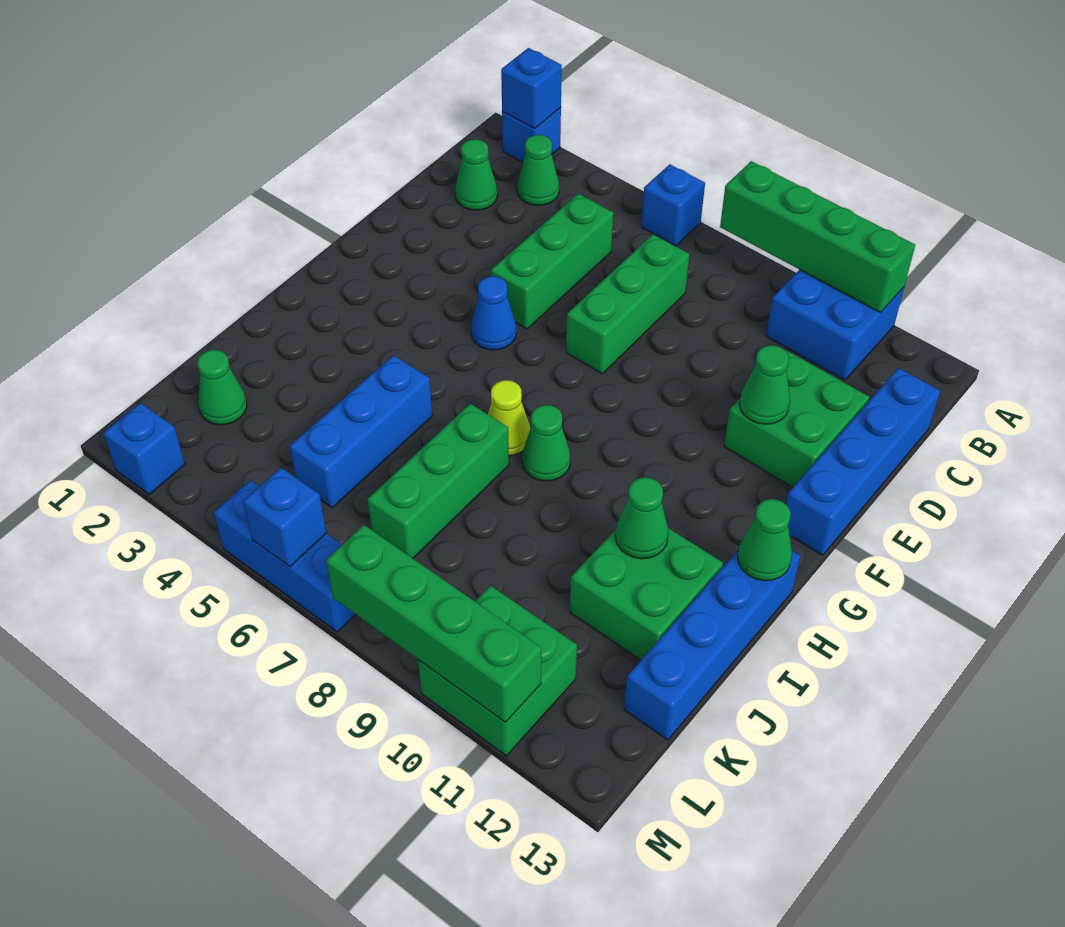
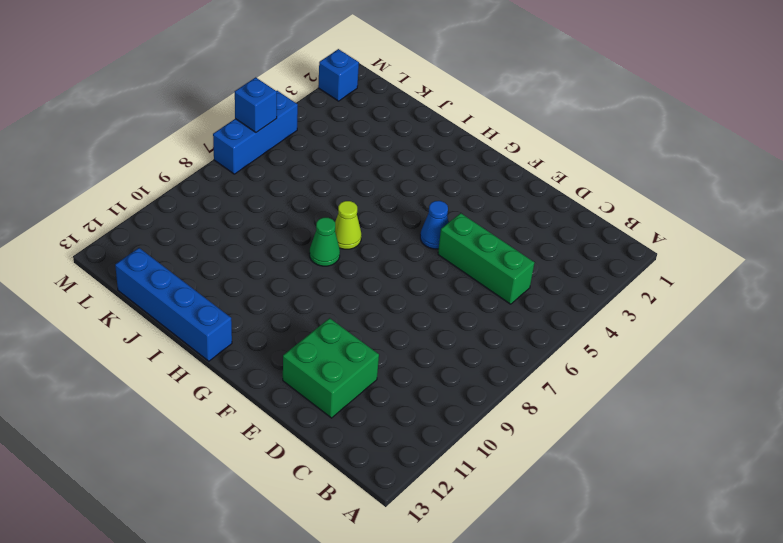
none -> blue 1x1 brick [502,107,561,162]
none -> blue 1x1 brick [641,164,705,246]
none -> blue 2x2 brick [766,270,904,380]

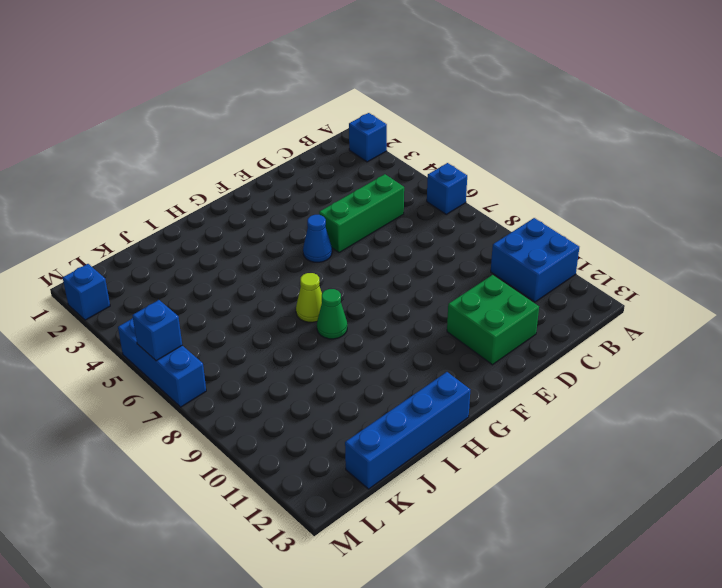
none -> green 1x1 cone [517,135,559,205]
none -> green 1x1 cone [455,139,497,210]
none -> green 1x3 brick [566,234,689,374]

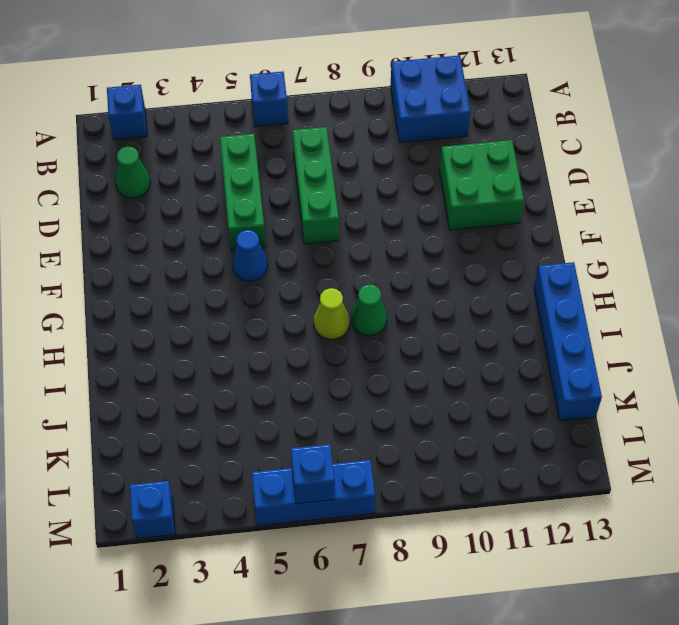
none -> green 1x1 cone [517,135,559,205]
none -> blue 1x4 brick [786,368,940,555]
none -> blue 1x3 brick [290,355,432,508]

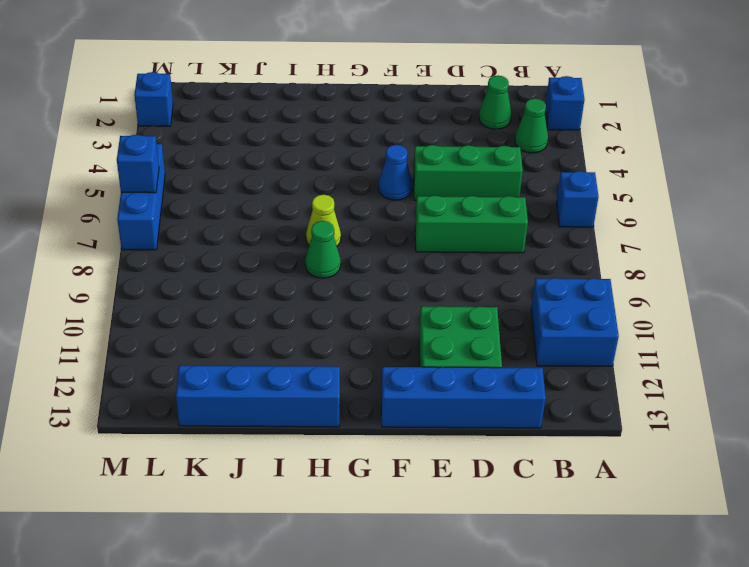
none -> blue 1x3 brick [290,355,432,508]
none -> green 1x3 brick [368,404,509,558]
none -> green 2x2 brick [570,528,723,660]

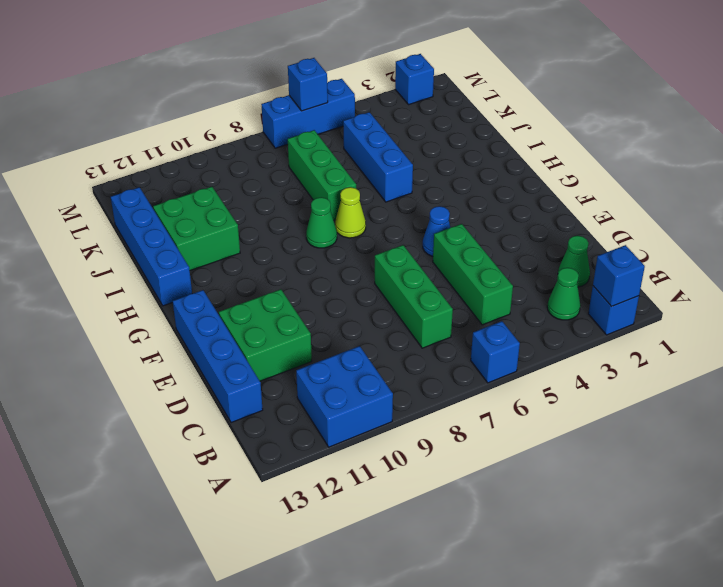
none -> green 1x1 cone [197,350,247,425]
none -> green 2x2 brick [418,586,577,756]
none -> green 1x4 brick [720,161,915,312]

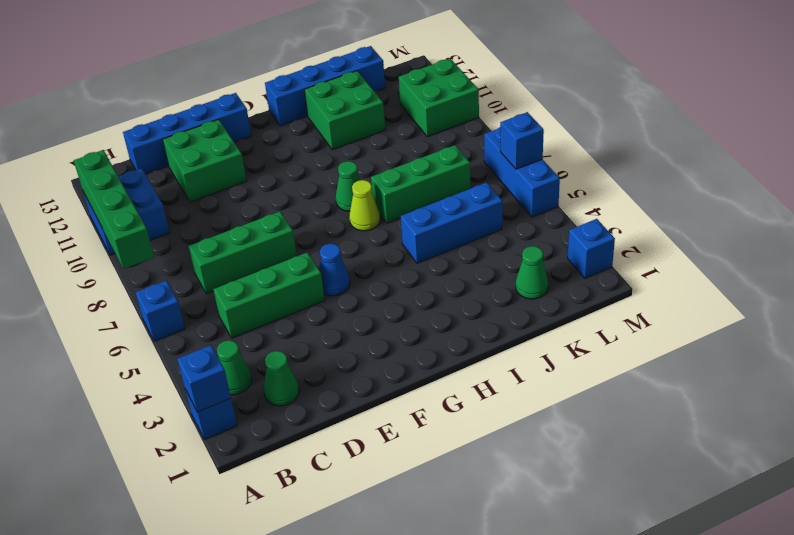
none -> green 1x1 cone [740,345,790,424]
none -> green 1x1 cone [738,499,792,581]
none -> green 1x1 cone [615,477,668,559]

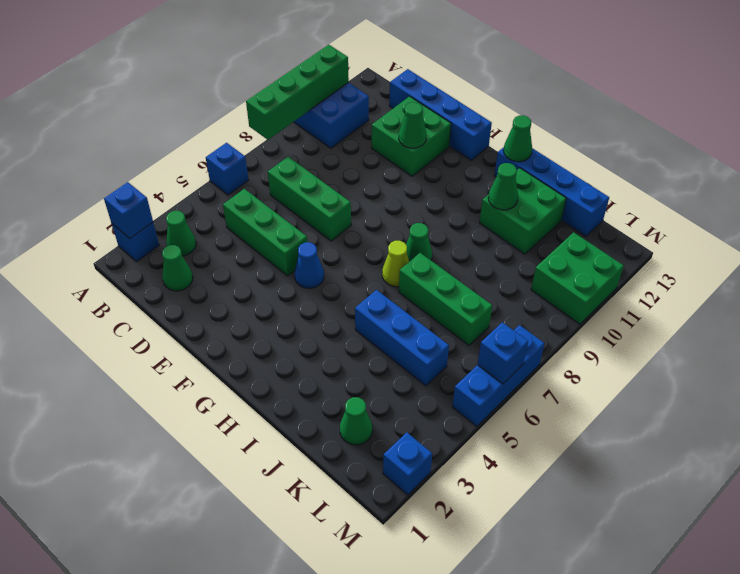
none -> green 1x4 brick [326,525,541,722]

